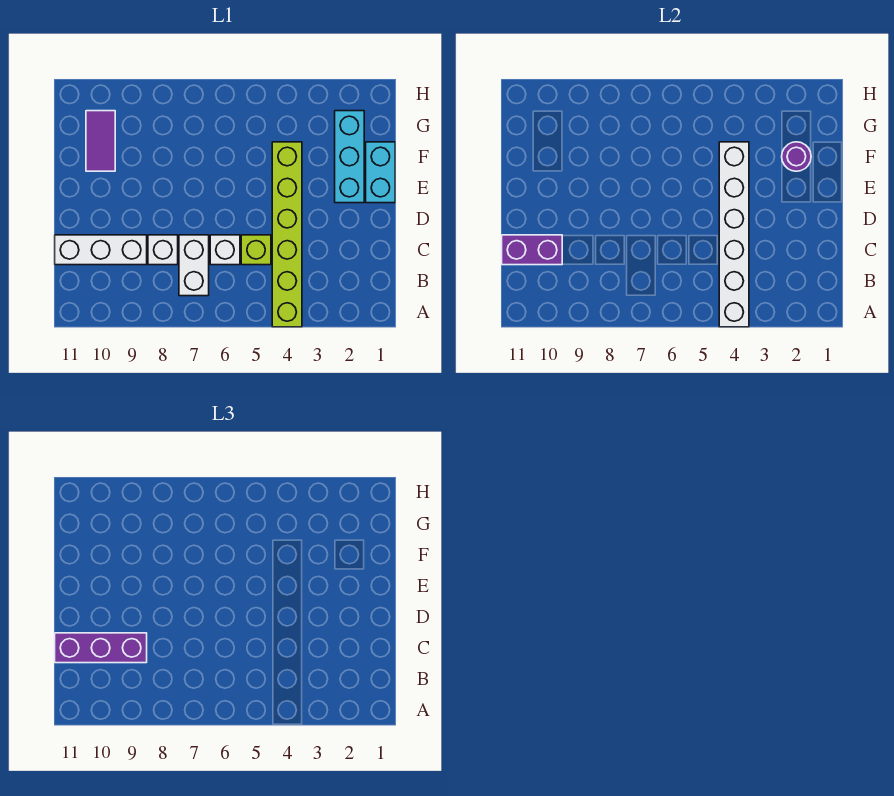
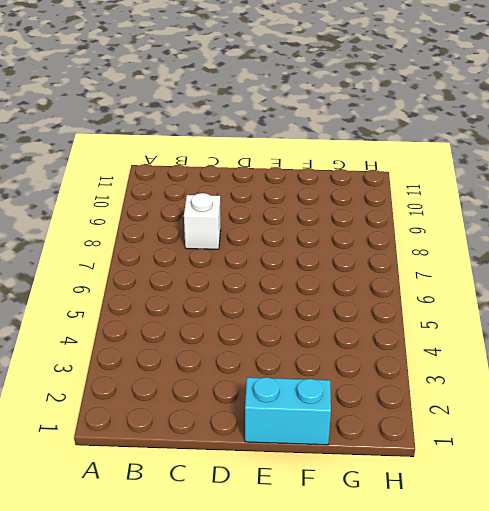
none -> lime 1x6 brick [272,142,302,327]
none -> white 1x2 brick [179,235,209,296]
none -> lime 1x1 brick [241,235,271,265]

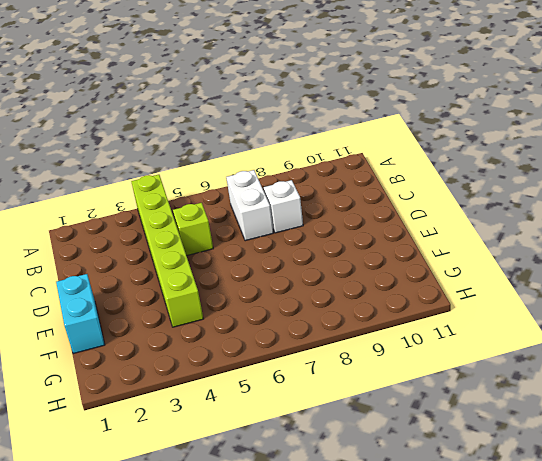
none -> white 1x1 brick [210,235,240,265]
none -> white 1x3 brick [55,235,147,265]
none -> cyan 1x3 brick [335,111,364,203]

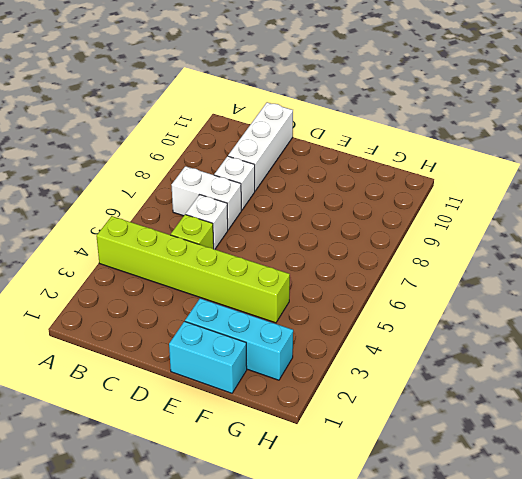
none -> purple 1x2 tile [86,111,115,171]
none -> white 1x6 brick [719,142,749,327]
none -> purple 1x2 brick [502,235,562,265]

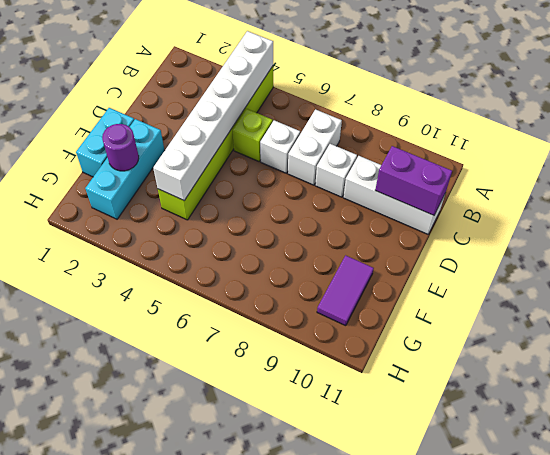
none -> purple 1x3 brick [55,633,147,663]

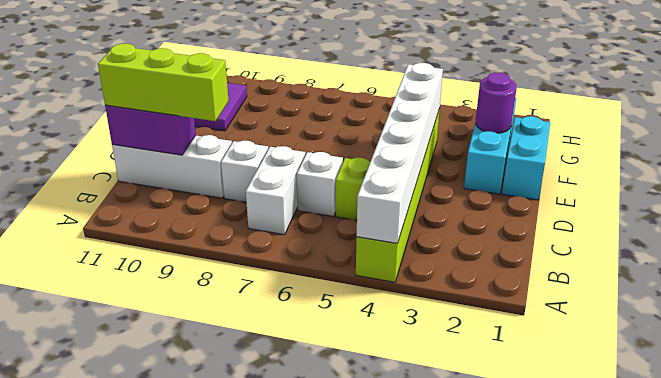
lime 1x3 brick [98,44,229,121] -> purple 1x3 brick [55,633,147,663]

